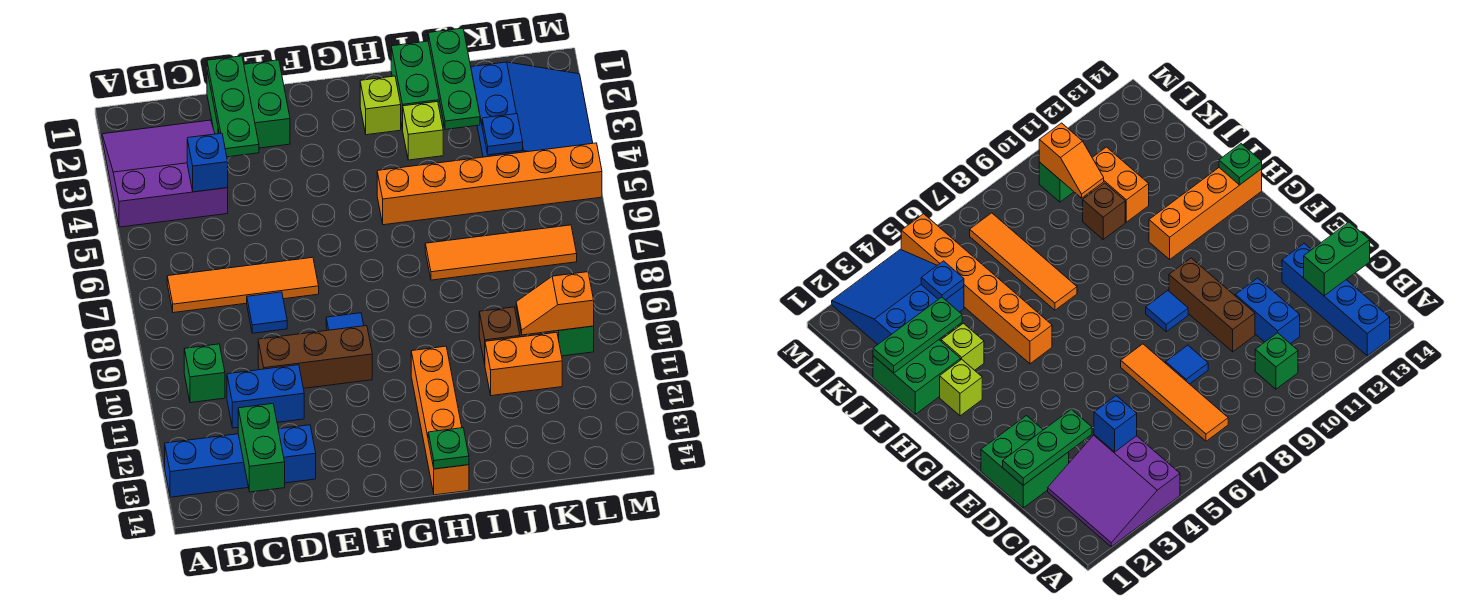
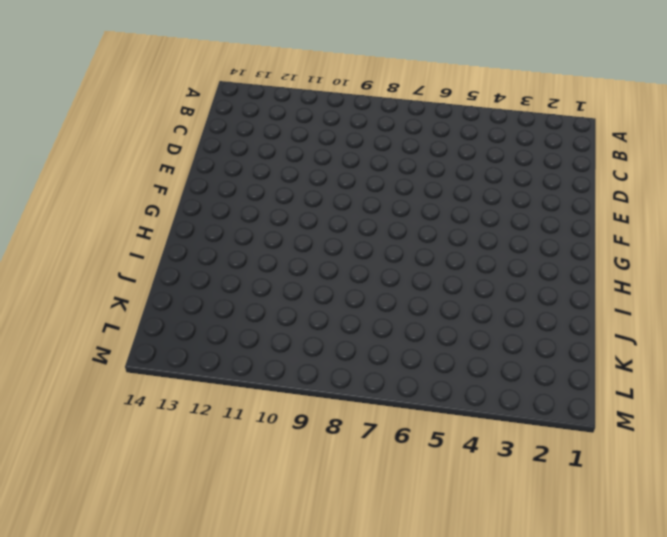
none -> purple 3x3 slope [102,120,228,227]
none -> blue 1x4 brick [165,425,316,497]
none -> orange 1x4 tile [167,257,319,313]

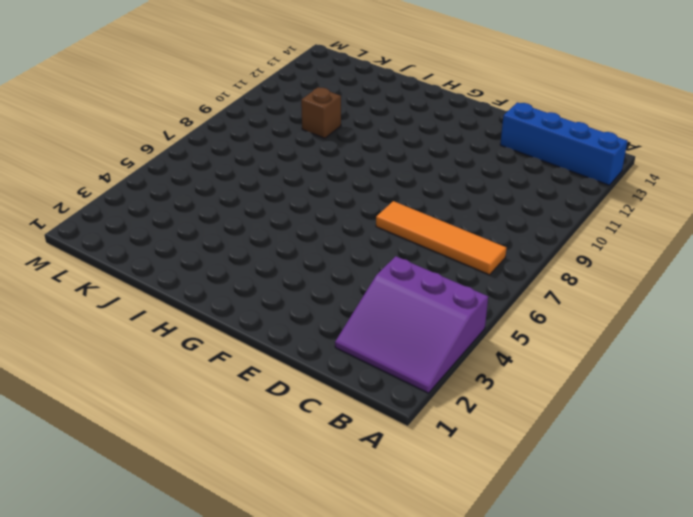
none -> green 1x1 brick [184,344,225,403]
none -> blue 1x2 brick [227,365,304,428]
none -> green 2x2 brick [207,60,290,148]

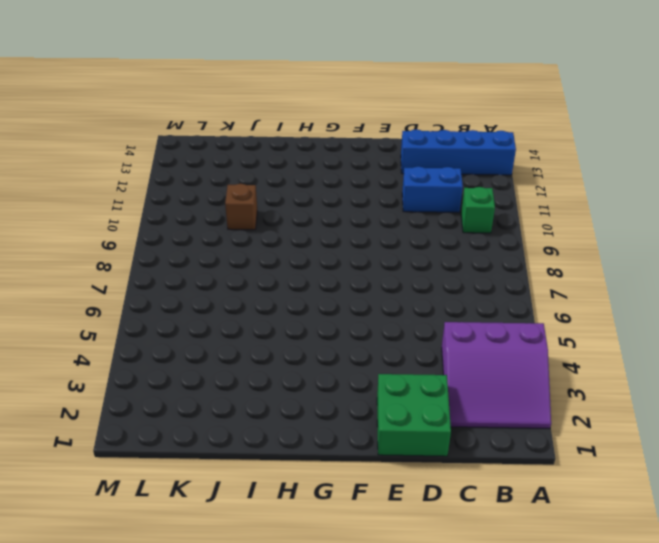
none -> orange 1x4 tile [167,257,319,313]
none -> blue 1x1 tile [247,292,287,333]
none -> brown 1x3 brick [258,326,372,388]

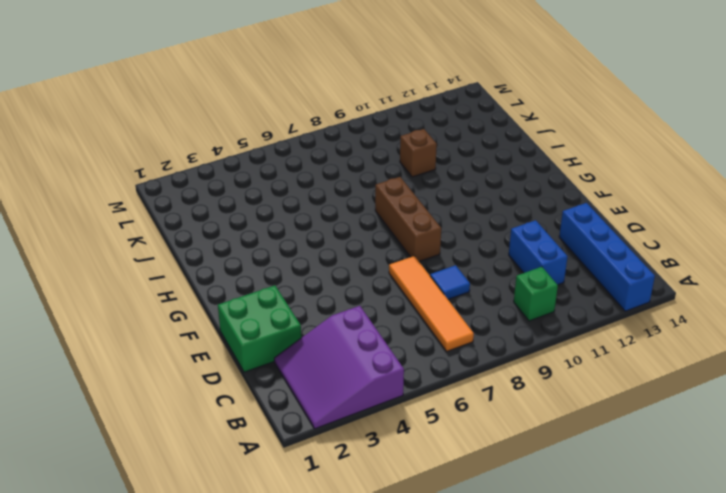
brown 1x3 brick [375,177,441,261] -> brown 1x3 brick moved to [258,326,372,388]
none -> blue 1x1 tile [326,313,364,330]
none -> lime 1x1 brick [360,76,401,135]
none -> orange 1x6 brick [377,143,602,225]

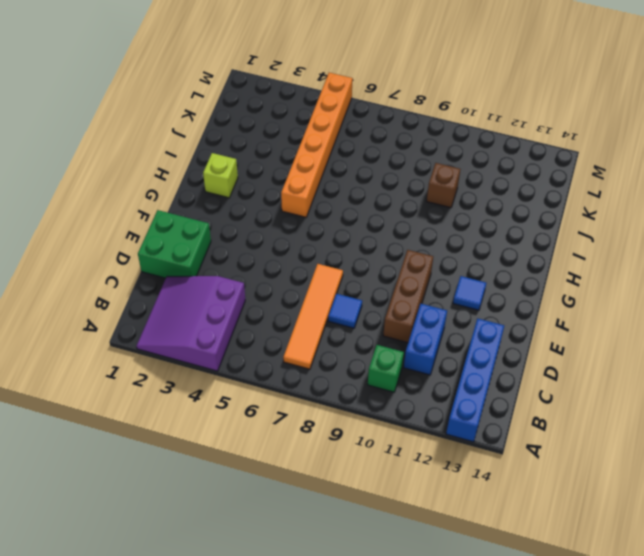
blue 1x1 tile [453,276,486,310] -> blue 1x1 tile moved to [326,313,364,330]
none -> orange 1x4 brick [411,346,469,495]
none -> green 2x2 brick [391,41,444,130]
none -> lime 1x1 brick [403,102,443,160]

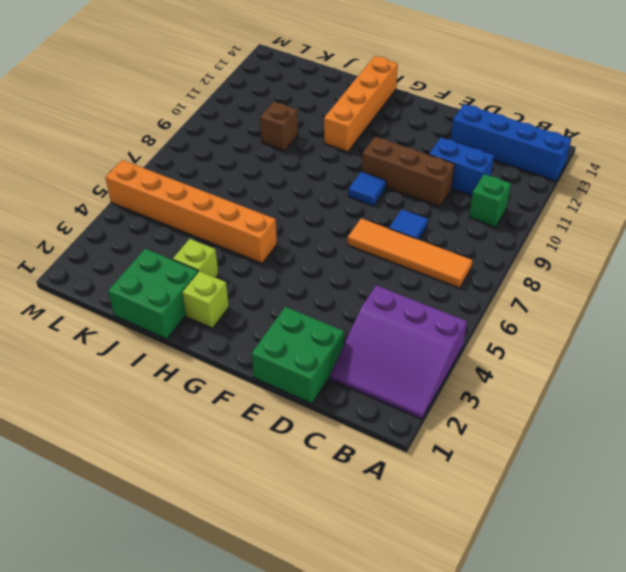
none -> orange 1x4 tile [425,225,577,280]
none -> orange 1x2 brick [485,332,562,396]
none -> blue 3x3 slope [471,62,593,157]

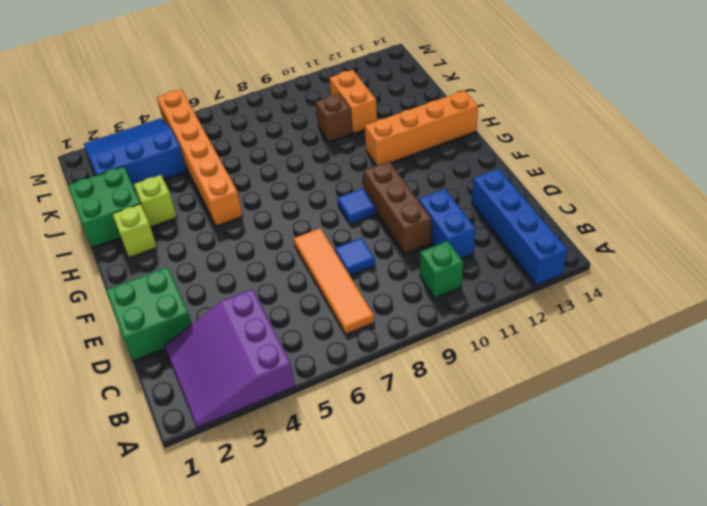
none -> orange 1x4 tile [425,225,577,280]
none -> green 1x1 brick [554,326,594,356]
none -> blue 1x1 brick [187,133,228,192]

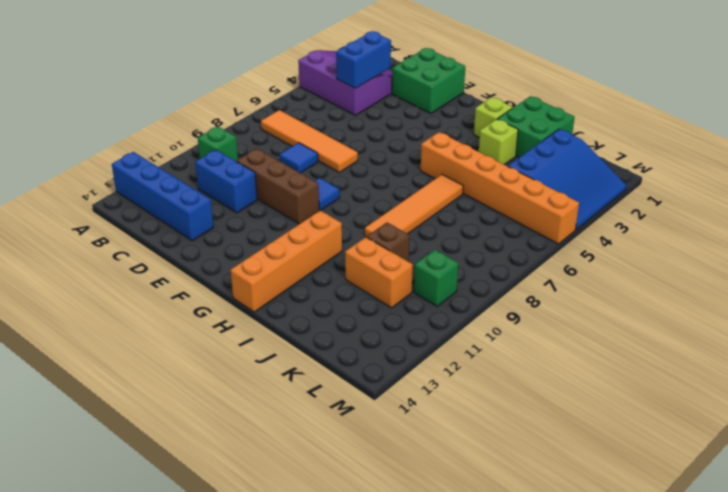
blue 1x2 brick [336,31,391,88] -> blue 1x1 brick [187,133,228,192]
orange 1x4 tile [365,175,463,237] -> orange 1x4 tile turned to [425,225,577,280]
none -> green 1x2 brick [238,404,285,492]
none -> green 1x3 plate [207,56,259,157]
none -> green 1x1 plate [428,428,469,469]

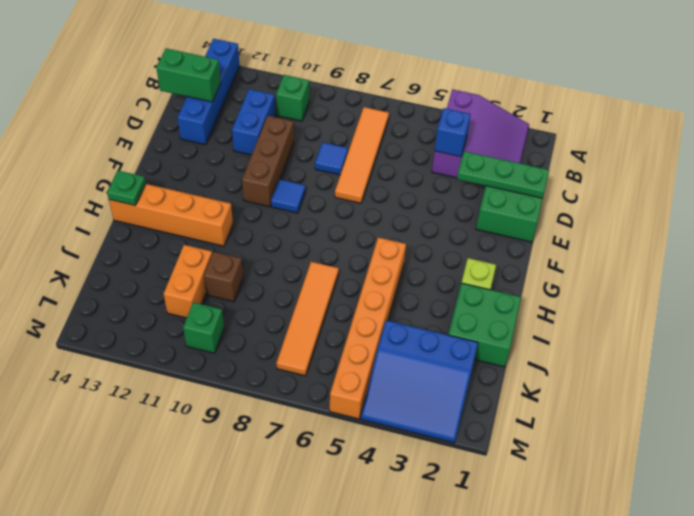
none -> lime 1x1 brick [403,102,443,160]
none -> green 1x3 plate [428,28,480,130]
none -> blue 1x1 plate [482,114,523,155]

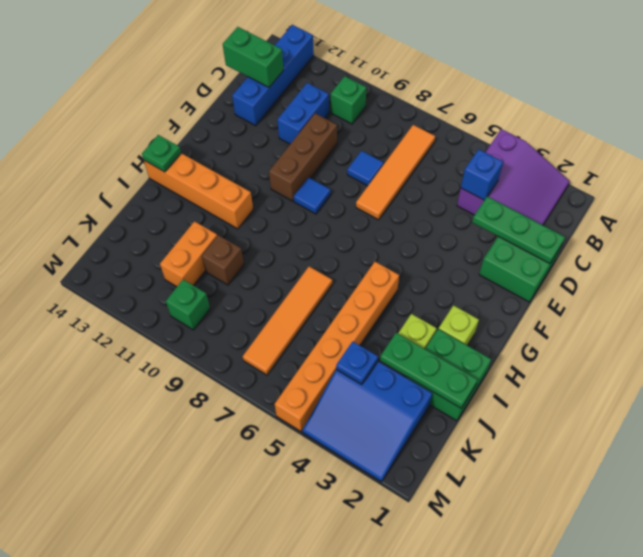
none -> orange 1x2 slope [516,272,594,335]

